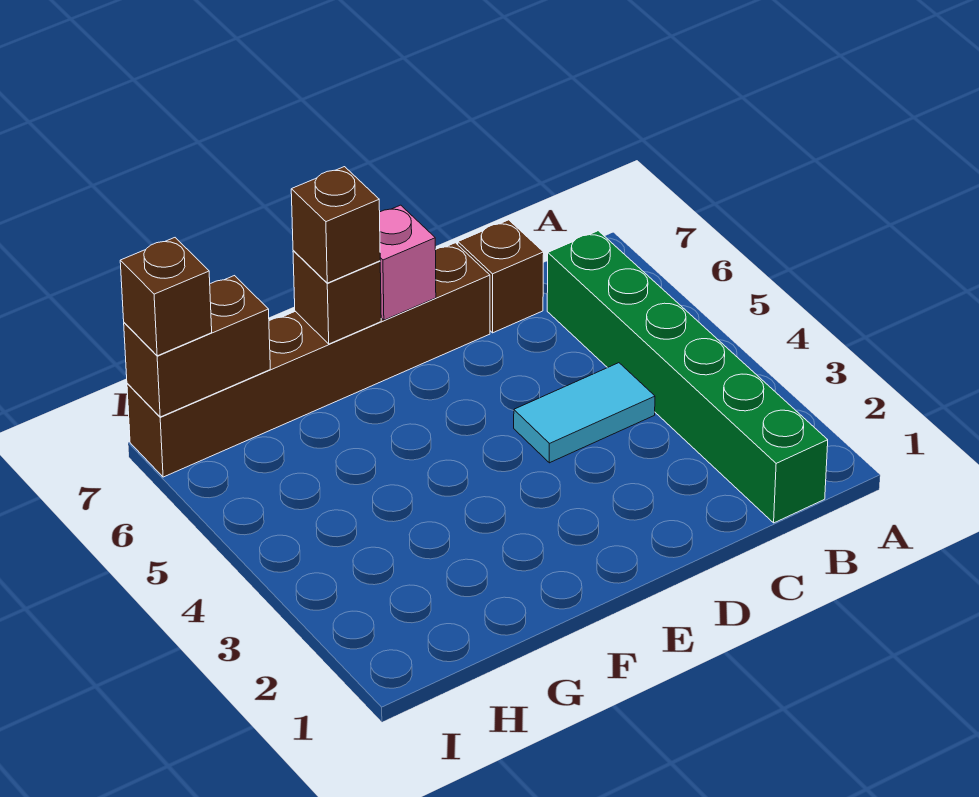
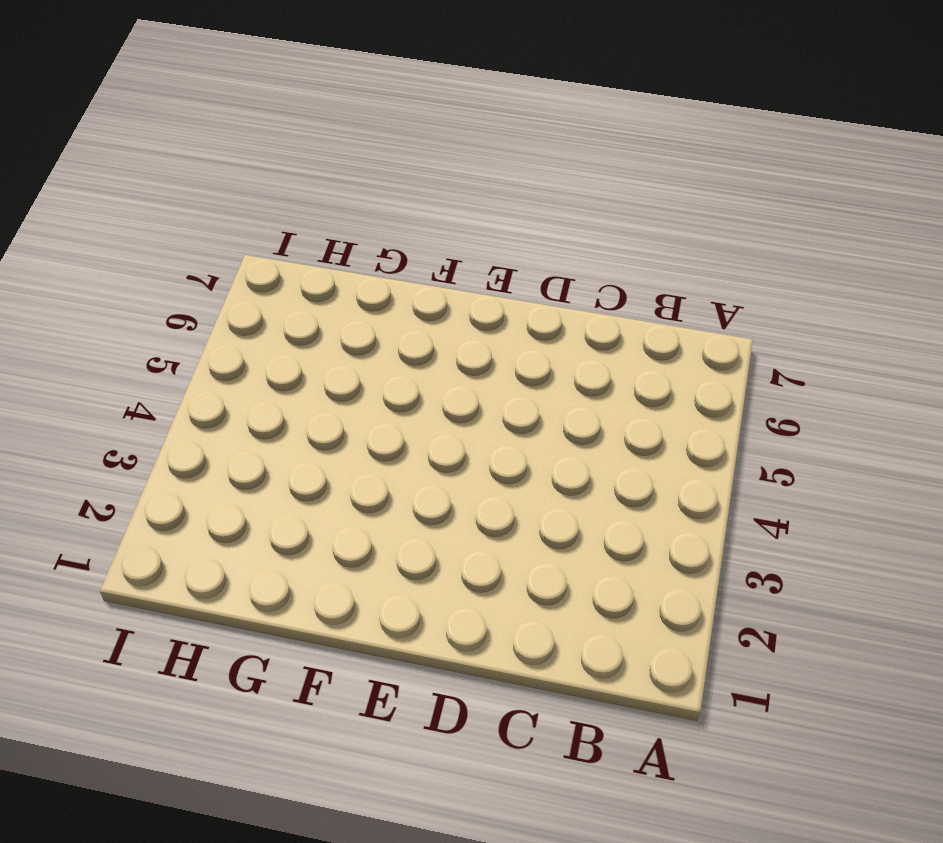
none -> green 1x6 brick [547,231,828,523]
none -> cyan 1x2 tile [514,363,655,463]

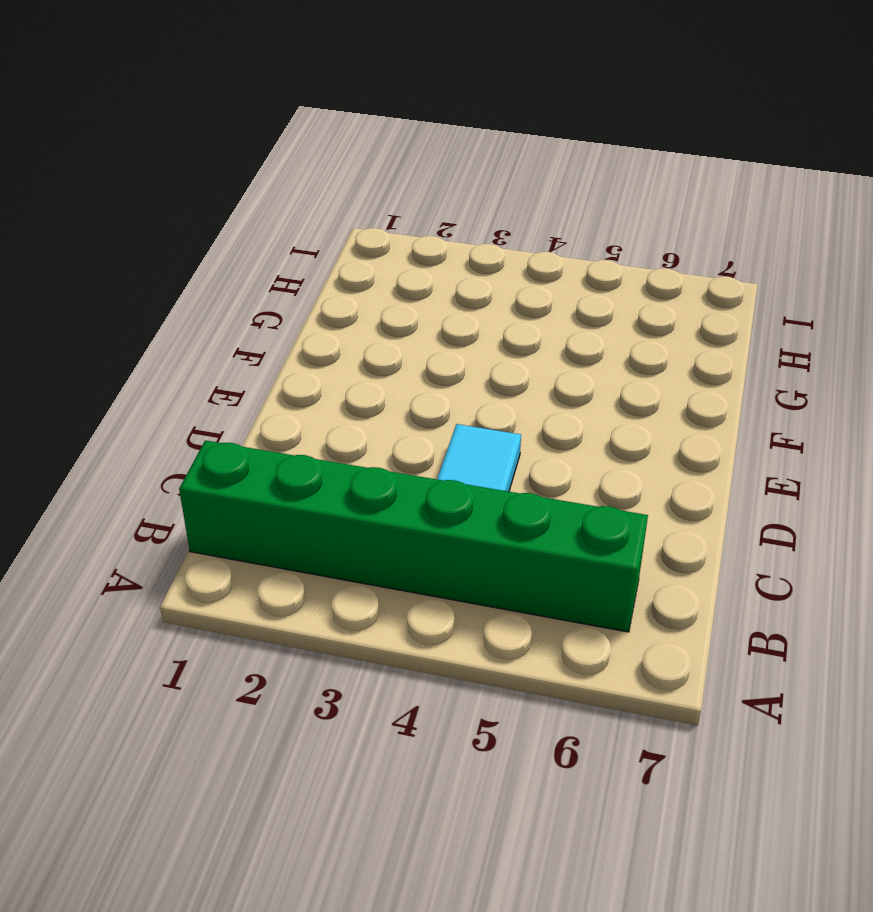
none -> brown 1x1 brick [458,220,544,333]
none -> brown 1x6 brick [127,243,490,477]

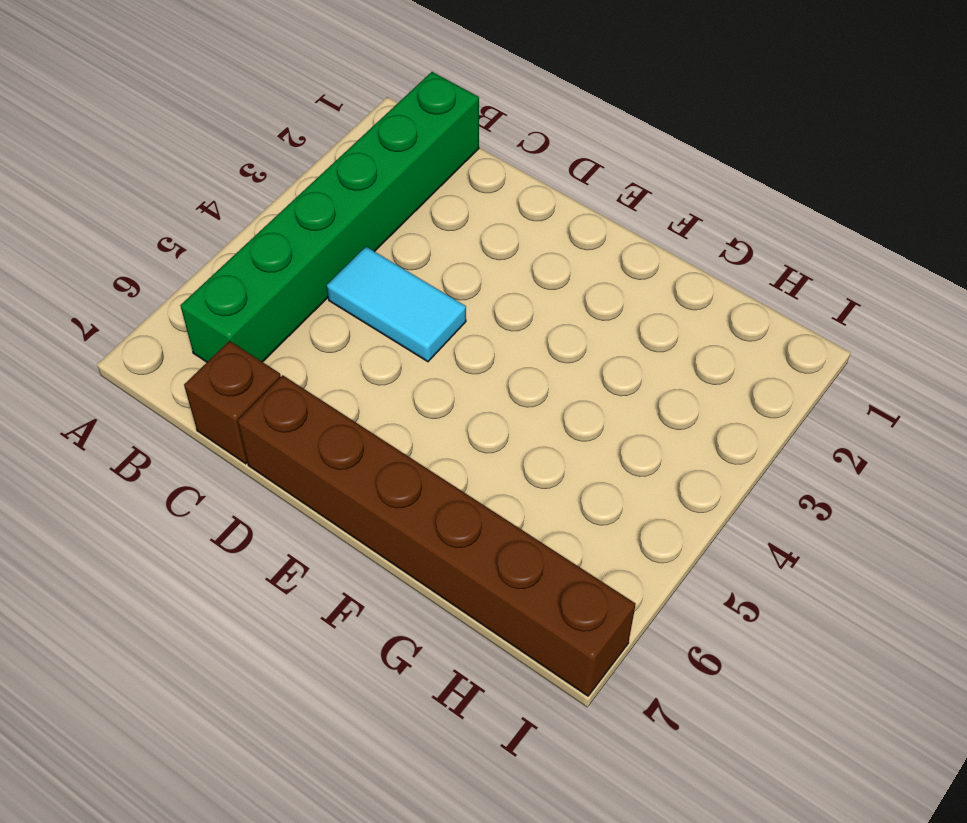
none -> pink 1x1 brick [380,205,436,320]
none -> brown 1x1 brick [293,250,381,344]

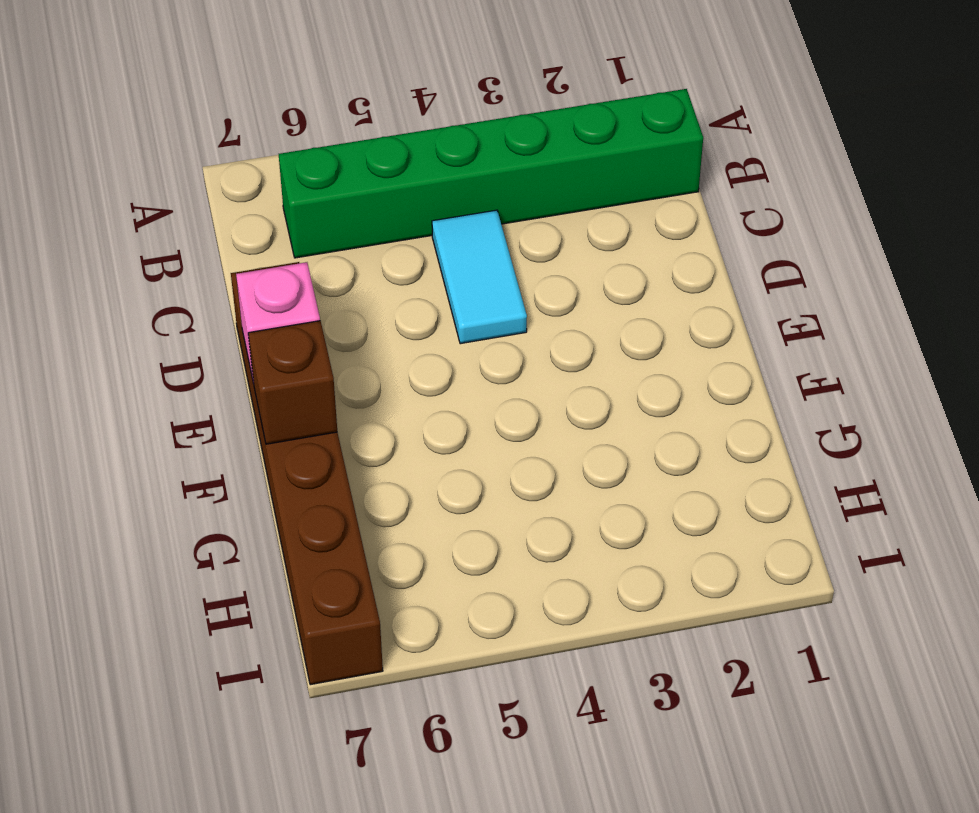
none -> brown 1x1 brick [458,220,544,333]
none -> brown 1x2 brick [124,276,270,417]

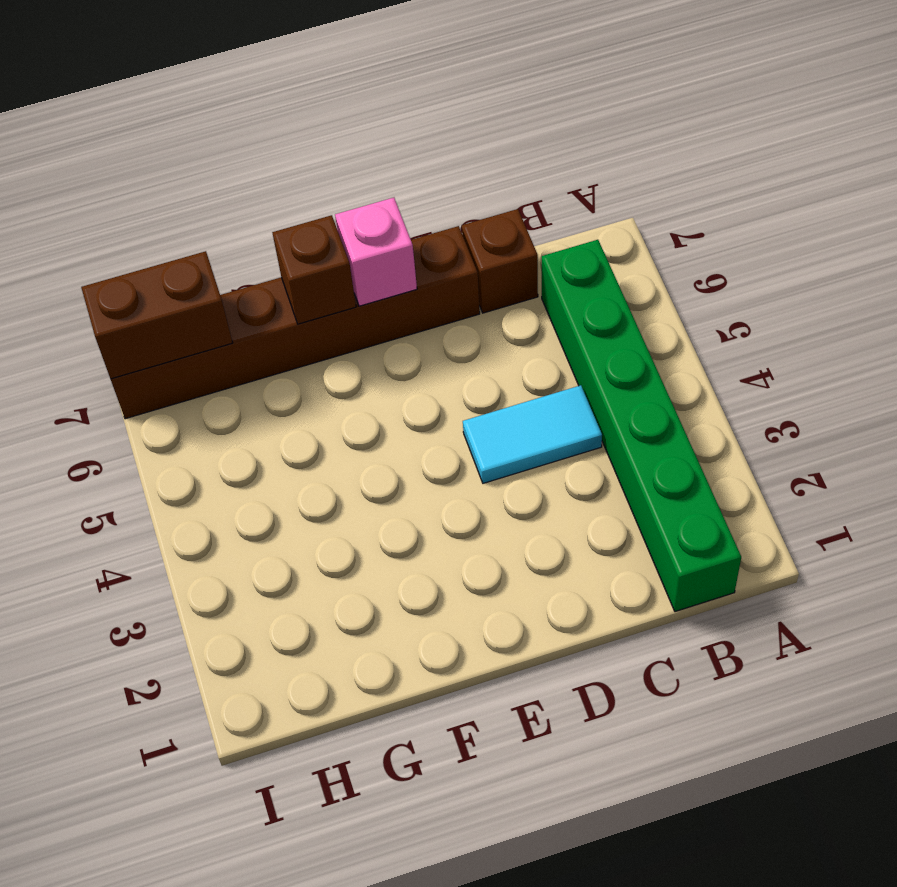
none -> brown 1x1 brick [291,167,380,283]
none -> brown 1x1 brick [120,238,212,356]

